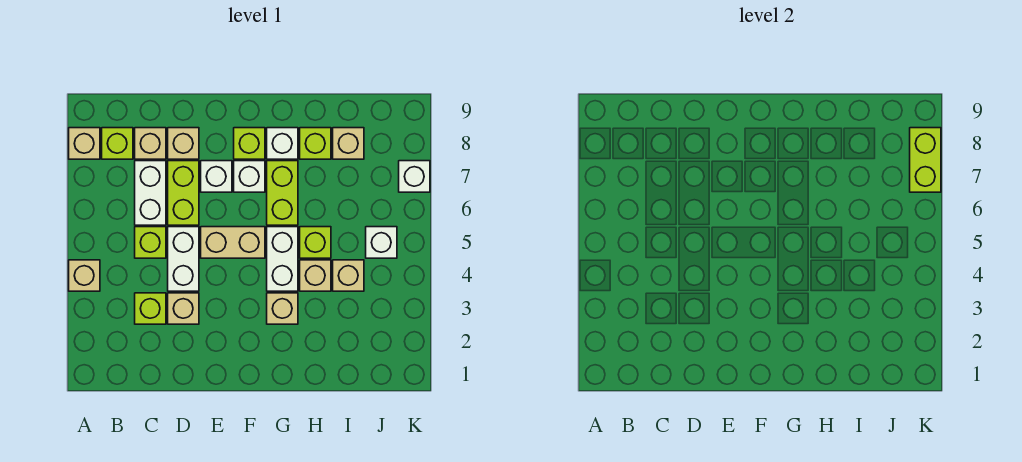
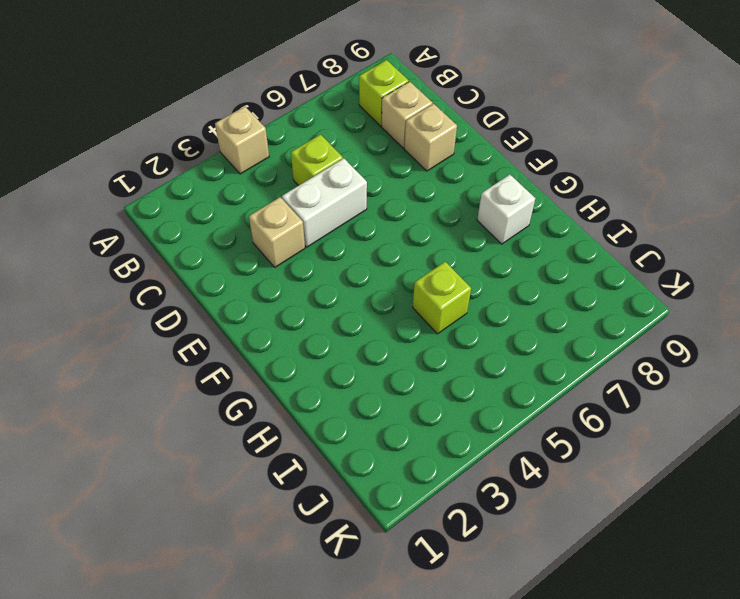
none -> tan 1x1 brick [69,128,100,159]
none -> lime 1x1 brick [135,293,166,324]
none -> white 1x2 brick [135,161,166,225]

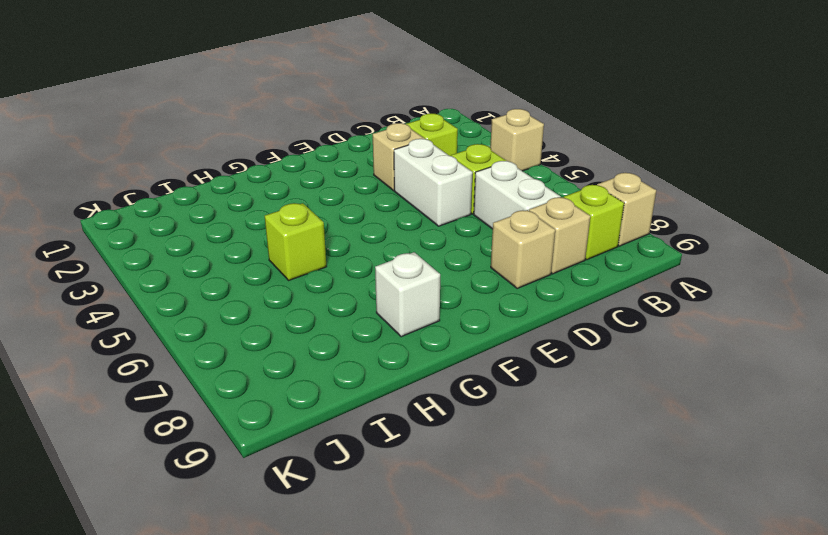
none -> lime 1x2 brick [168,161,199,225]
none -> tan 1x2 brick [201,227,265,258]
none -> white 1x1 brick [201,161,232,192]

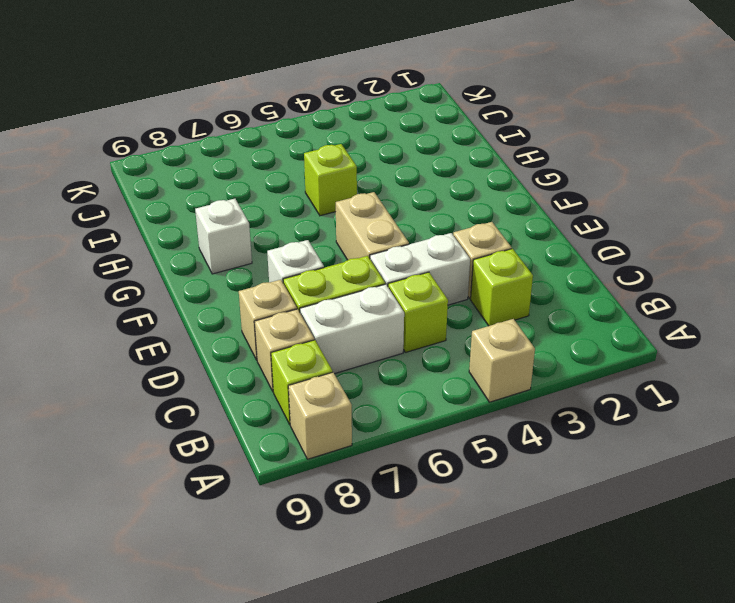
none -> white 1x1 brick [234,161,265,192]
none -> lime 1x1 brick [234,128,265,159]
none -> tan 1x1 brick [267,293,298,324]

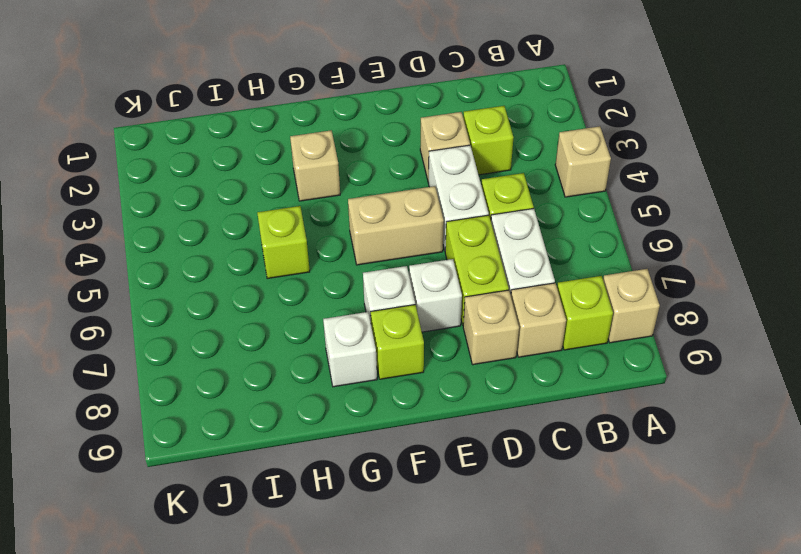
none -> white 1x2 brick [267,227,298,291]
none -> lime 1x2 brick [267,161,298,225]
none -> tan 1x1 brick [300,260,331,291]

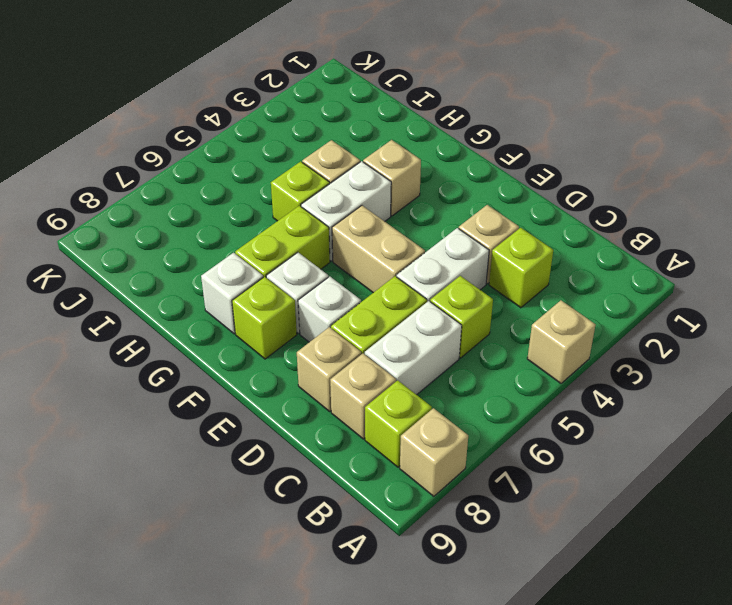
none -> lime 1x1 brick [300,128,331,159]
none -> tan 1x1 brick [333,260,364,291]
none -> tan 1x1 brick [333,128,364,159]

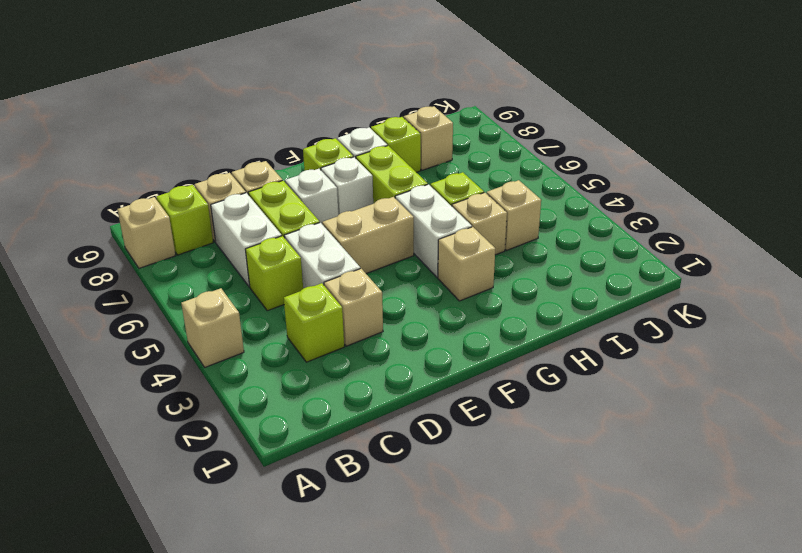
none -> white 1x1 brick [366,227,397,258]
none -> white 1x1 brick [399,161,430,192]
none -> lime 1x2 brick [910,128,941,192]

